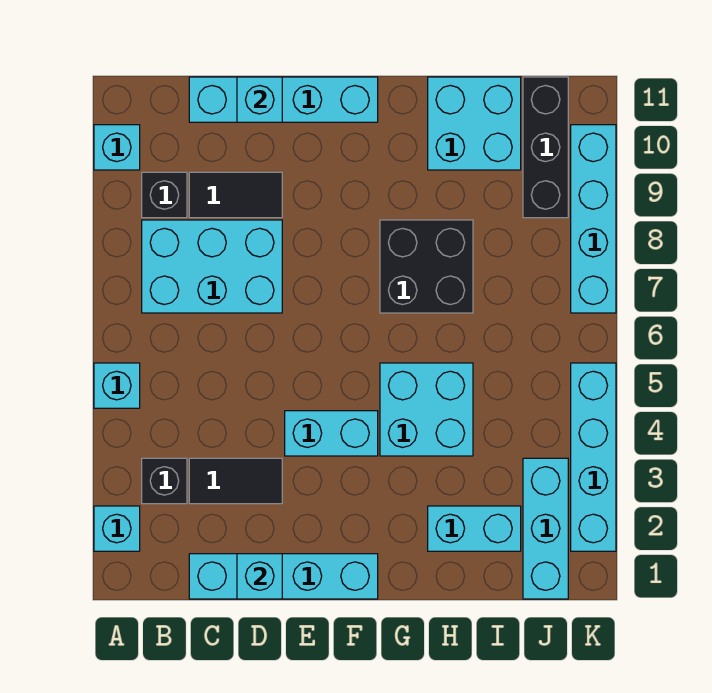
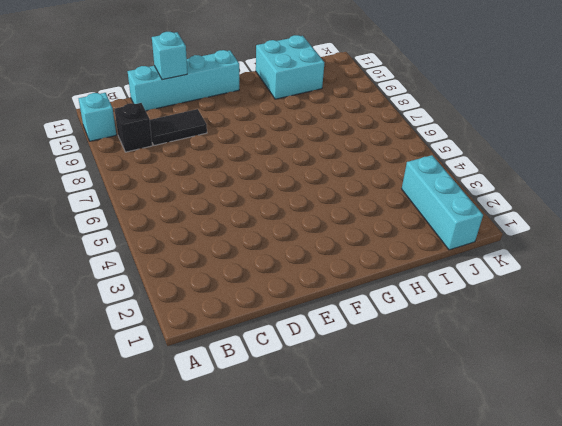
none -> cyan 1x1 brick [94,506,140,551]
none -> cyan 1x1 brick [94,363,140,408]
none -> black 1x1 brick [142,458,187,504]

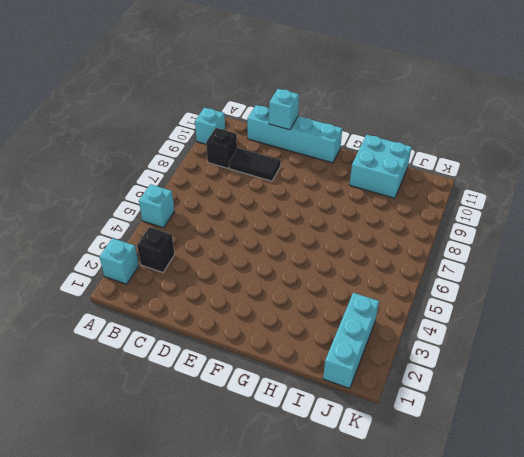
none -> cyan 2x3 brick [142,220,282,313]
none -> cyan 1x4 brick [189,554,378,599]
none -> black 1x2 tile [189,458,282,504]

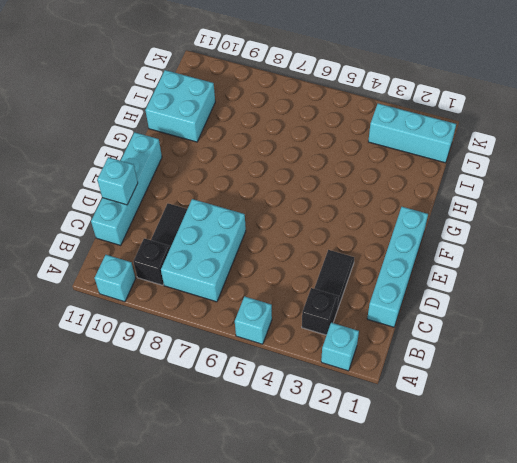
none -> cyan 1x2 brick [285,411,378,456]
none -> cyan 2x2 brick [380,363,473,456]
none -> black 2x2 brick [380,220,473,313]

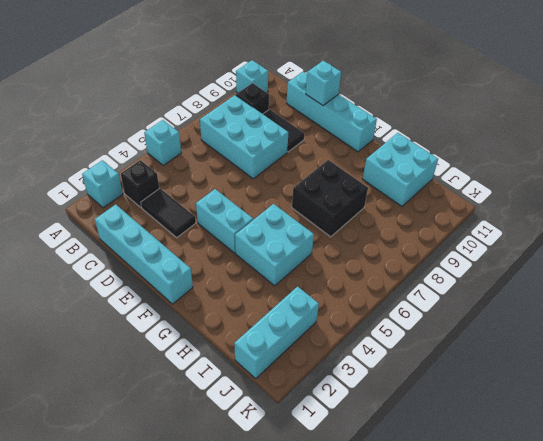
none -> cyan 1x2 brick [428,506,521,551]
none -> black 1x3 brick [523,77,568,218]
none -> cyan 1x4 brick [571,363,616,551]

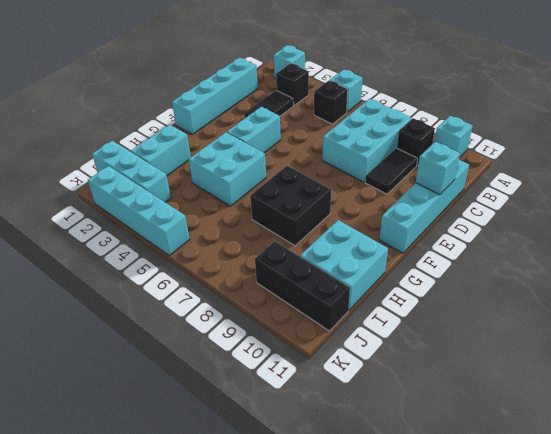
black 1x1 brick [314,81,348,124] -> none
none -> cyan 1x4 brick [571,125,616,313]
none -> cyan 1x1 brick [237,554,282,599]

